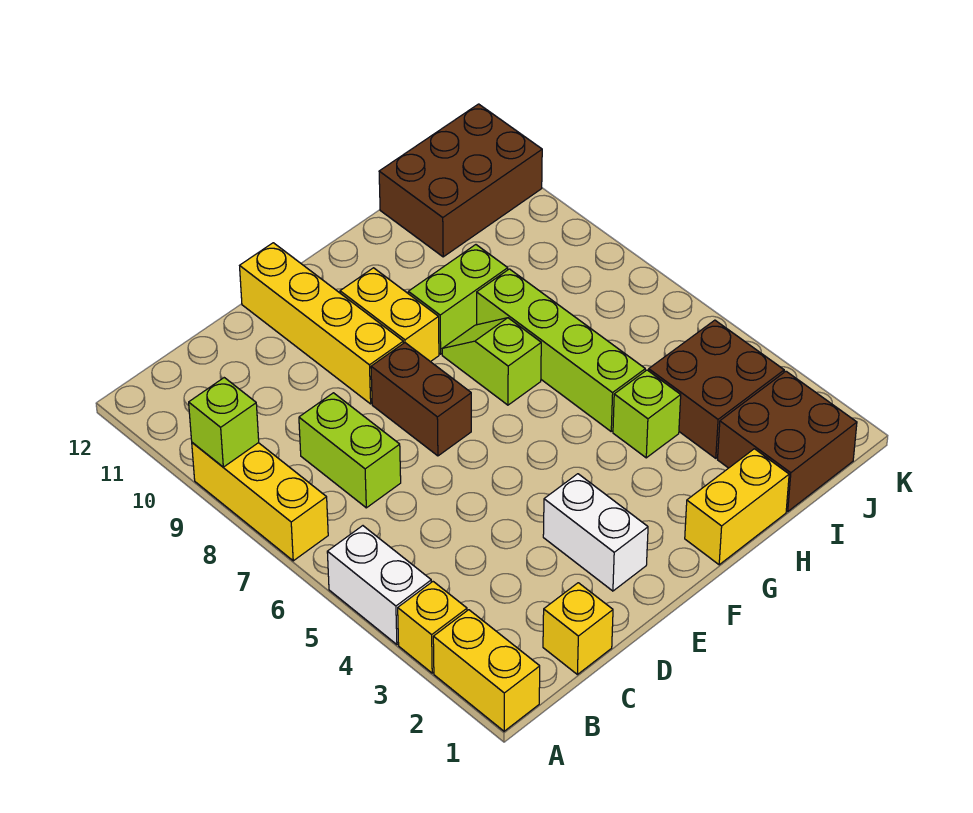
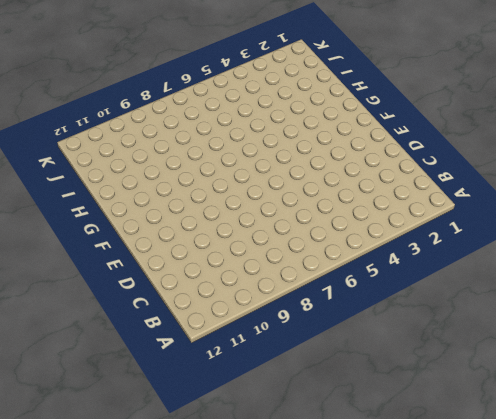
none -> yellow 1x2 brick [433,610,540,731]
none -> yellow 1x1 brick [398,582,467,673]
none -> white 1x2 brick [327,526,431,645]

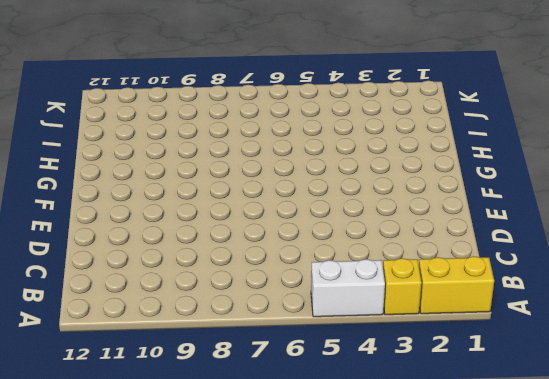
none -> yellow 1x3 brick [192,443,328,561]
none -> yellow 1x1 brick [543,583,613,674]
none -> lime 1x2 brick [299,393,401,508]

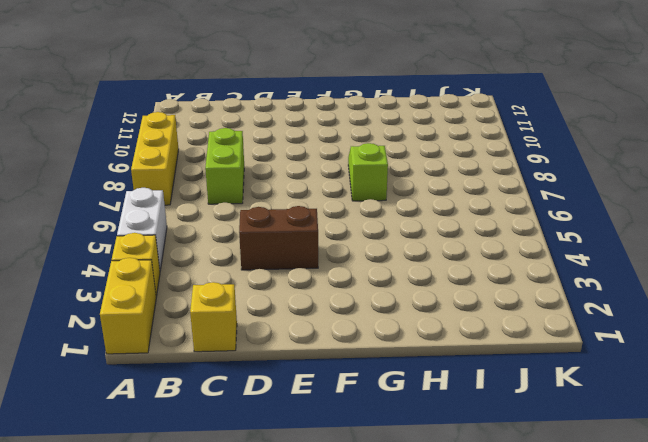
brown 1x2 brick [239,206,318,270] -> brown 1x2 brick turned to [371,343,471,456]
none -> white 1x2 brick [543,474,648,591]
none -> yellow 1x4 brick [240,243,403,404]
none -> yellow 1x2 brick [340,268,439,362]

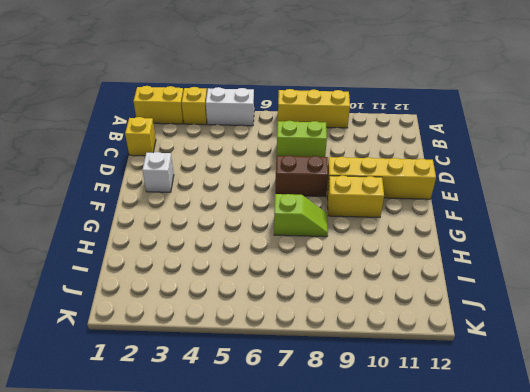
white 1x1 brick [142,152,174,192] -> white 1x2 brick [543,474,648,591]
none -> yellow 1x2 brick [685,449,789,565]
none -> lime 1x2 brick [408,245,508,354]
none -> lime 1x1 brick [613,370,681,458]

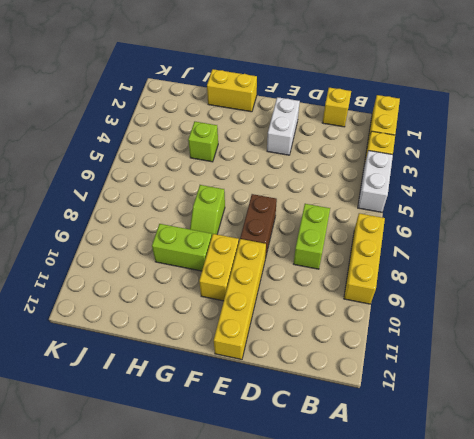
none -> lime 1x4 brick [477,269,645,431]
none -> brown 2x2 brick [718,371,857,511]
none -> brown 2x2 brick [649,320,784,458]

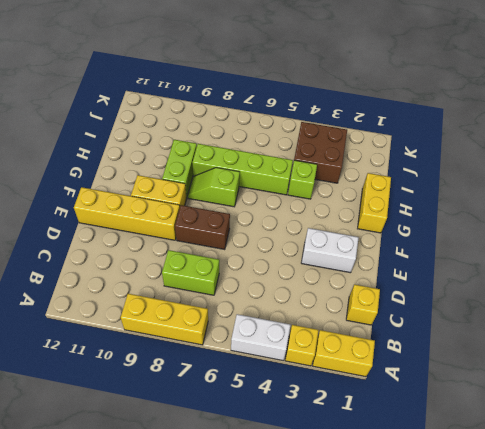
none -> brown 2x2 brick [718,371,857,511]
none -> brown 2x3 brick [379,104,542,257]
none -> lime 1x1 brick [189,378,259,467]

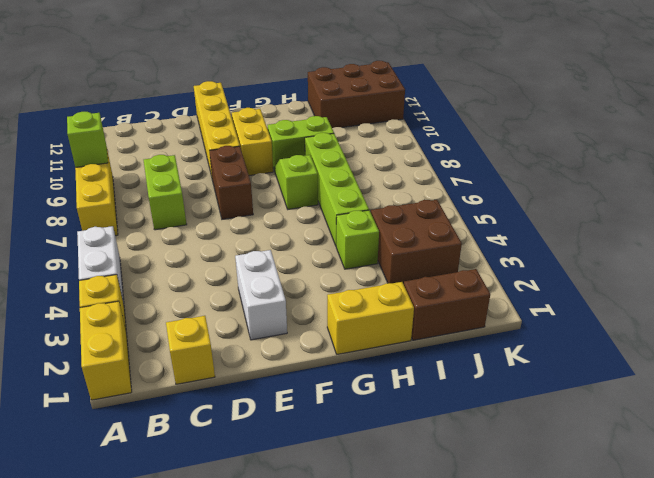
brown 1x2 brick [404,269,490,340] -> brown 2x2 brick [718,371,857,511]

